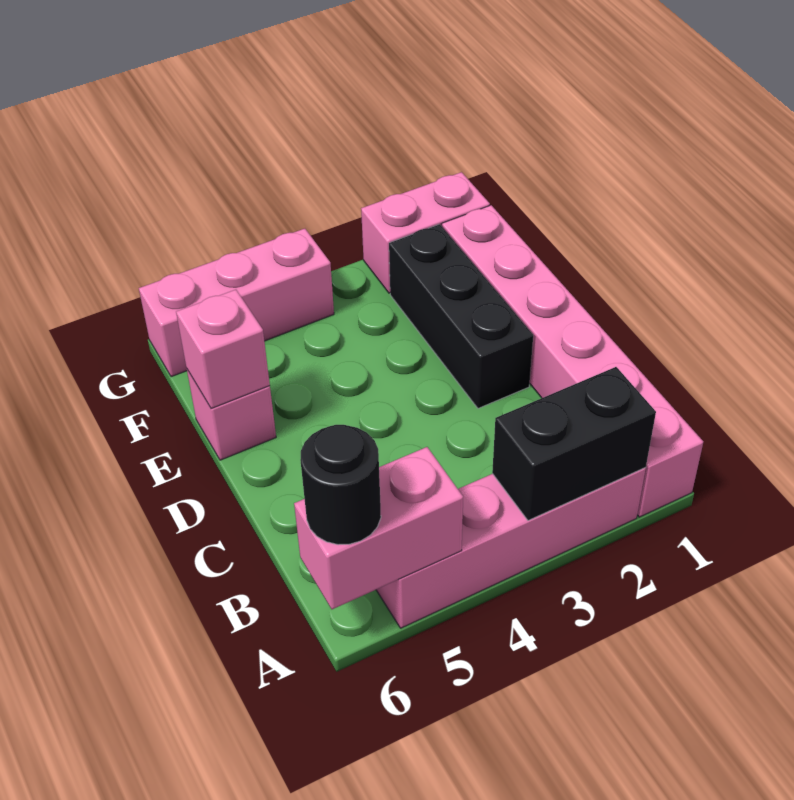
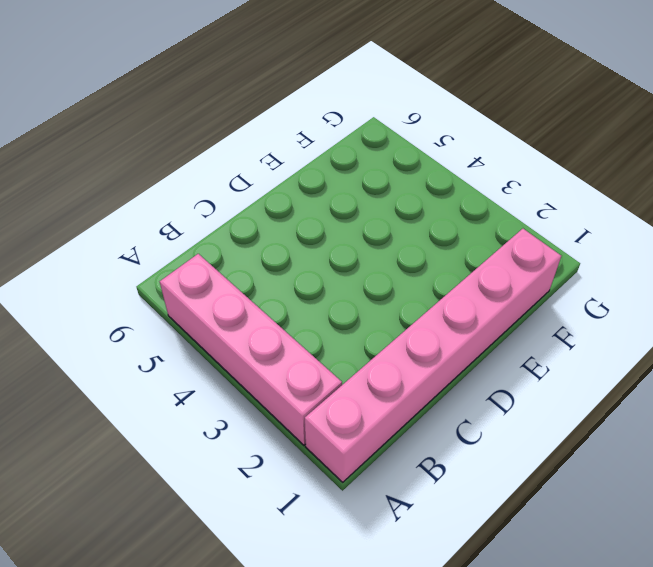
none -> black 1x3 brick [389,224,533,408]
none -> pink 1x1 brick [187,370,276,460]

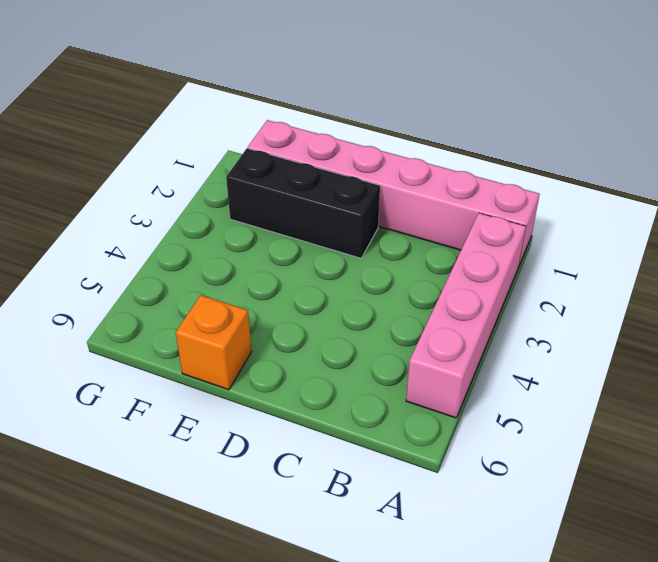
orange 1x1 brick [176,295,252,390] -> pink 1x1 brick [187,370,276,460]
none -> pink 1x2 brick [361,172,490,293]
none -> pink 1x3 brick [139,229,334,377]

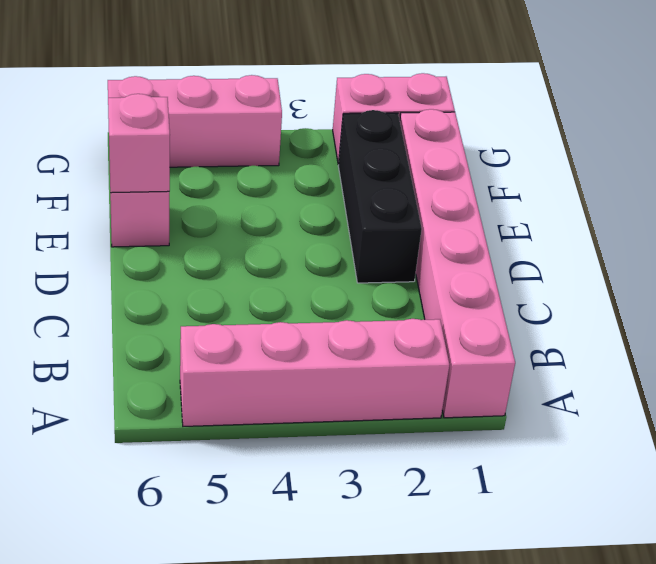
none -> black 1x2 brick [492,367,656,520]
none -> pink 1x2 brick [294,447,463,609]

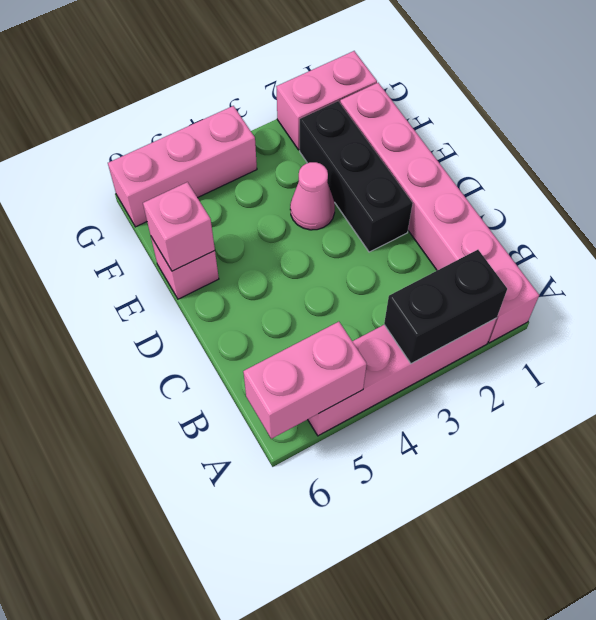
pink 1x1 cone [290,162,335,230] -> none
none -> black 1x1 round brick [300,425,381,545]

